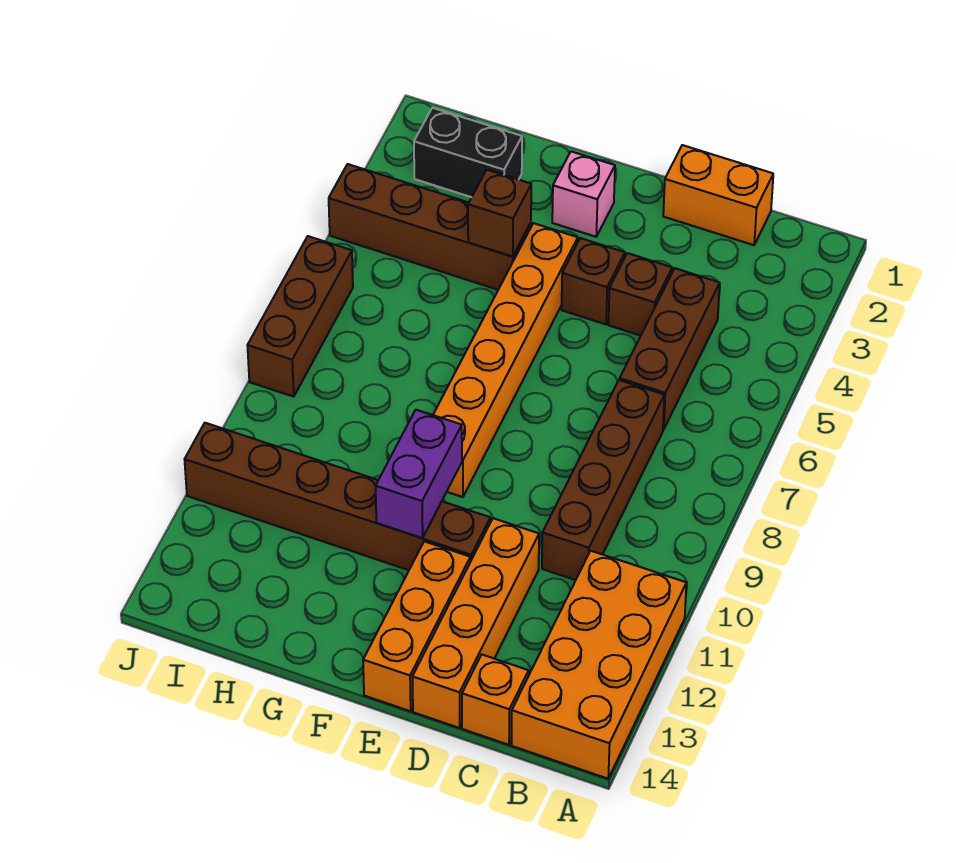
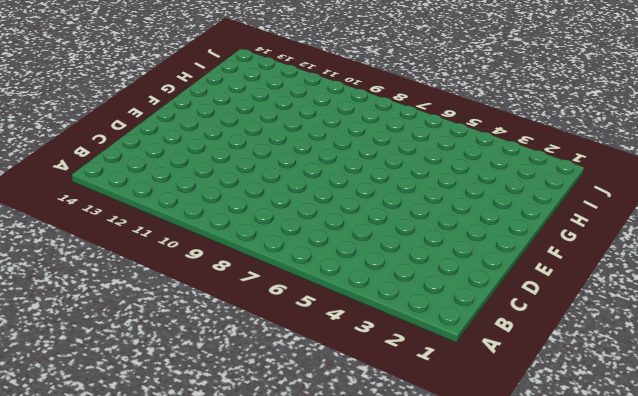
none -> orange 2x4 brick [512,551,686,779]
none -> orange 1x2 brick [663,145,773,245]
none -> brown 1x3 brick [620,268,720,430]

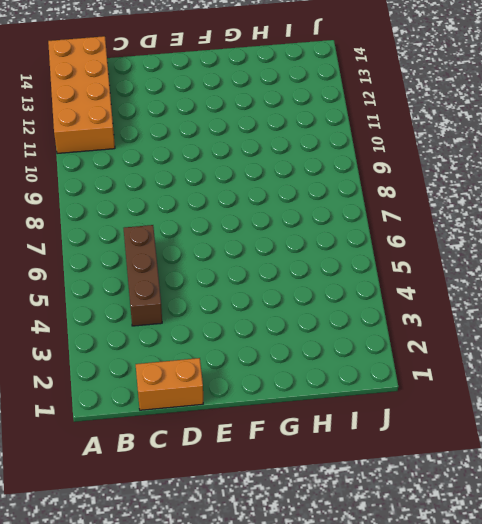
none -> brown 1x4 brick [542,380,664,580]
none -> orange 1x1 brick [462,655,529,745]
none -> brown 1x1 brick [608,253,672,336]

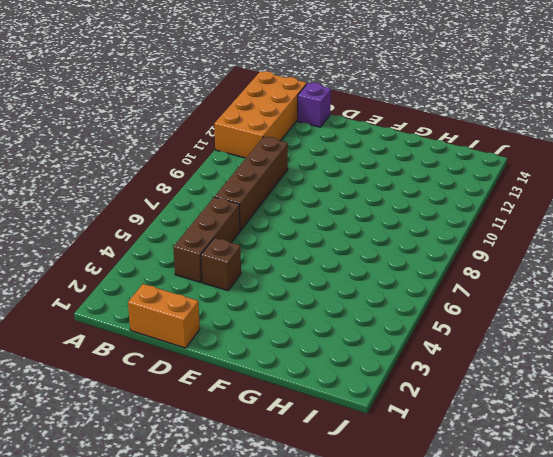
purple 1x1 brick [297,83,331,127] -> orange 1x1 brick [462,655,529,745]
none -> orange 1x4 brick [412,518,539,728]
none -> brown 1x1 brick [562,238,625,324]
none -> brown 1x6 brick [184,423,490,570]

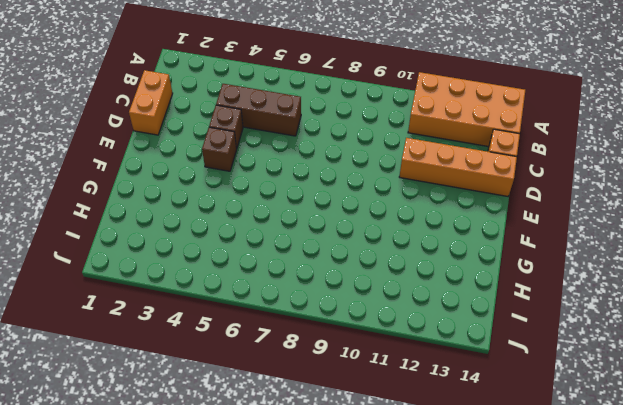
none -> brown 1x4 brick [542,380,664,580]
none -> brown 1x6 brick [184,423,490,570]
none -> orange 1x3 brick [363,541,470,711]

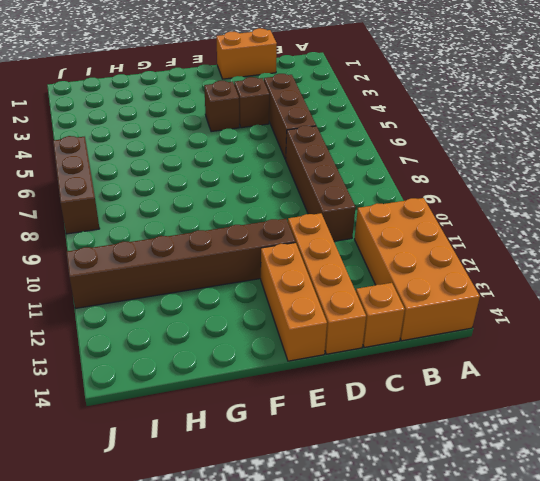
none -> pink 1x1 brick [552,151,615,237]
none -> orange 1x6 brick [433,223,578,497]
none -> brown 1x4 brick [329,164,531,290]

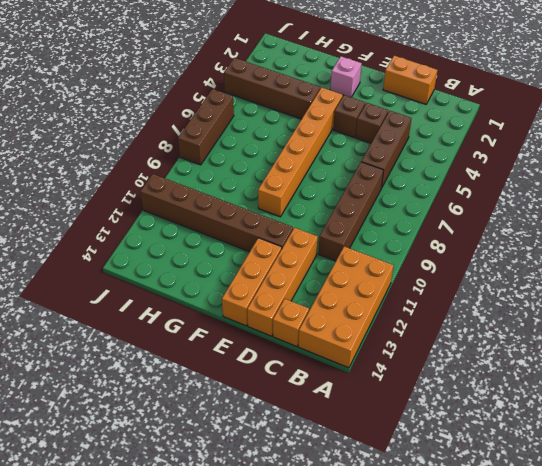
none -> black 1x2 brick [414,108,522,197]
none -> purple 1x2 brick [376,410,462,538]
none -> brown 1x1 brick [468,170,531,257]

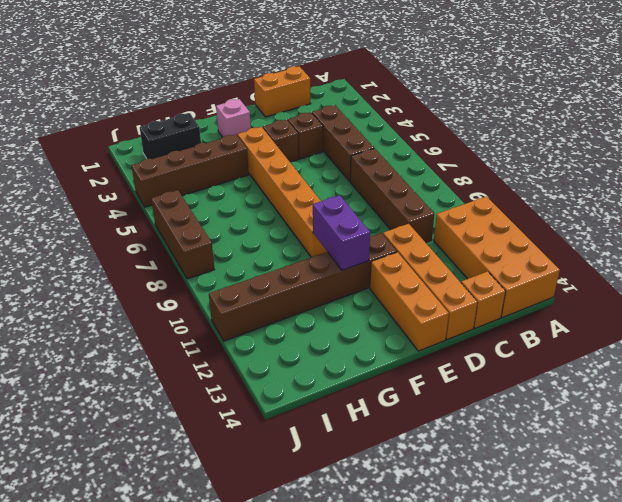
none -> brown 1x1 brick [468,170,531,257]

